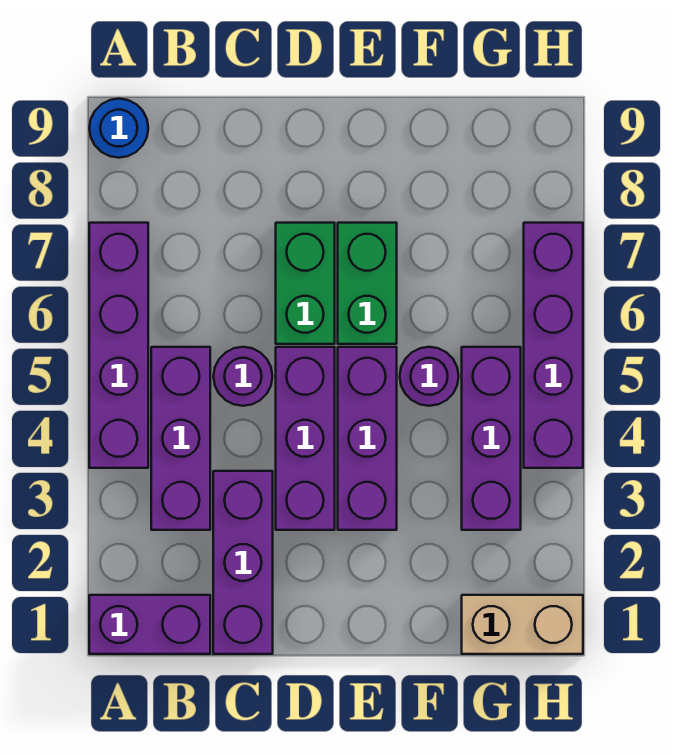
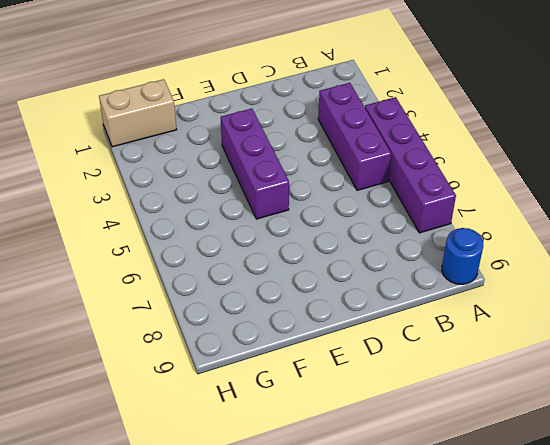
none -> purple 1x2 brick [89,595,210,654]
none -> purple 1x3 brick [213,471,273,654]
none -> purple 1x1 round brick [214,347,273,406]

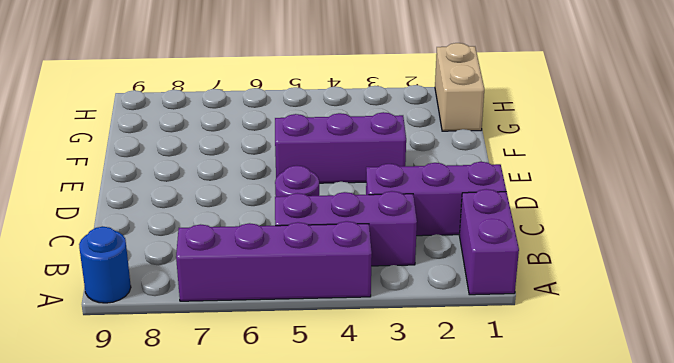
none -> purple 1x3 brick [276,347,335,530]
none -> green 1x2 brick [276,223,335,344]
none -> green 1x2 brick [338,223,397,344]

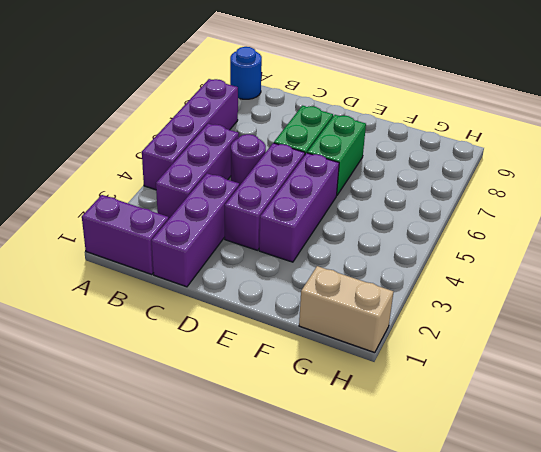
none -> purple 1x1 round brick [400,347,459,406]
none -> purple 1x3 brick [462,347,521,530]
none -> purple 1x4 brick [524,223,583,468]

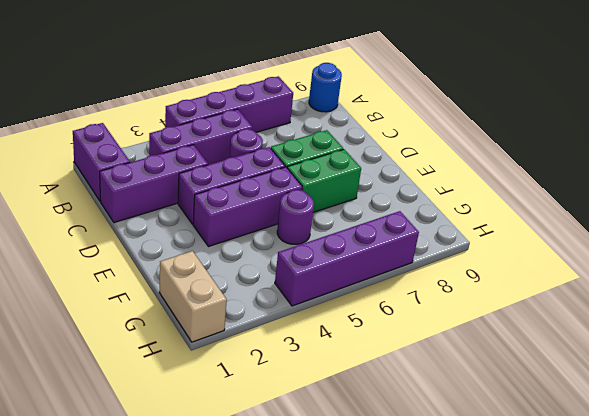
none -> purple 1x3 brick [462,347,521,530]

